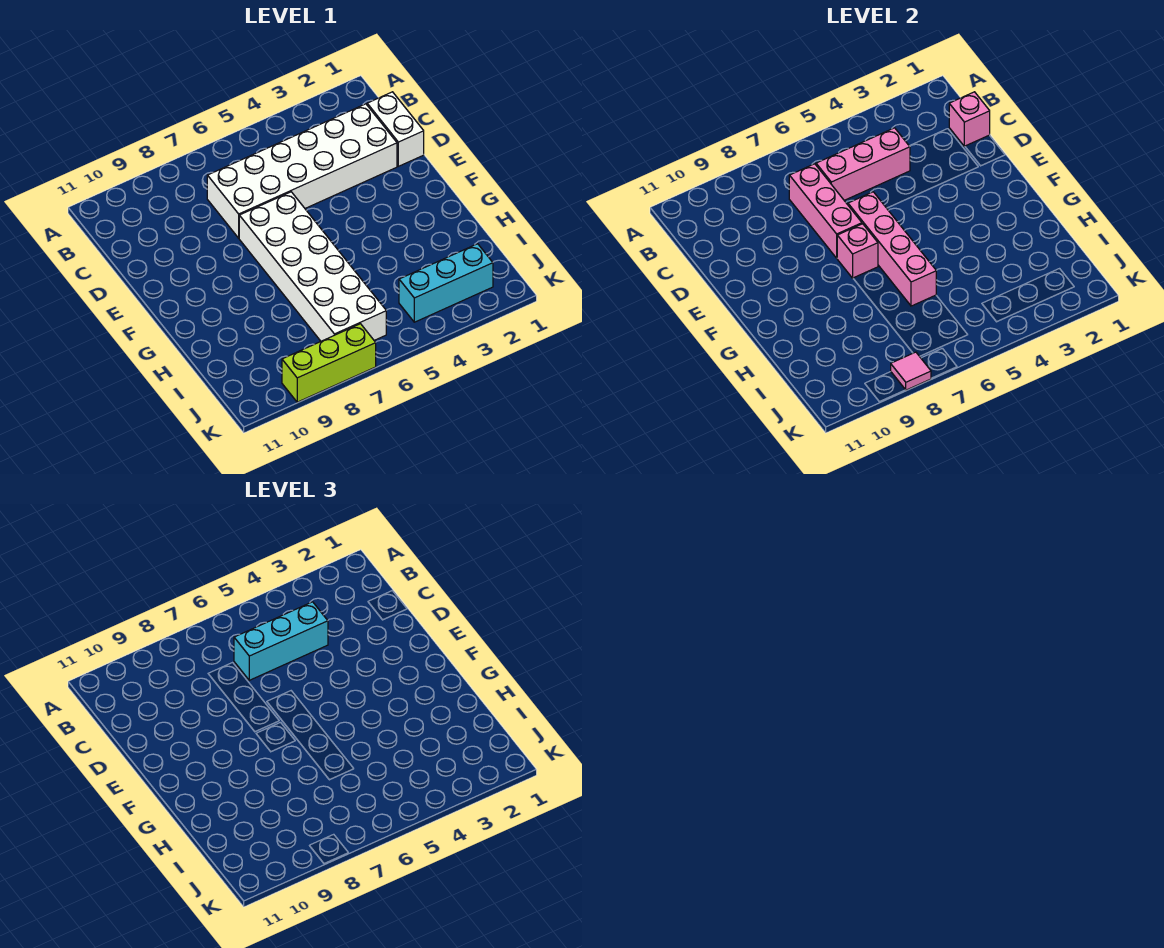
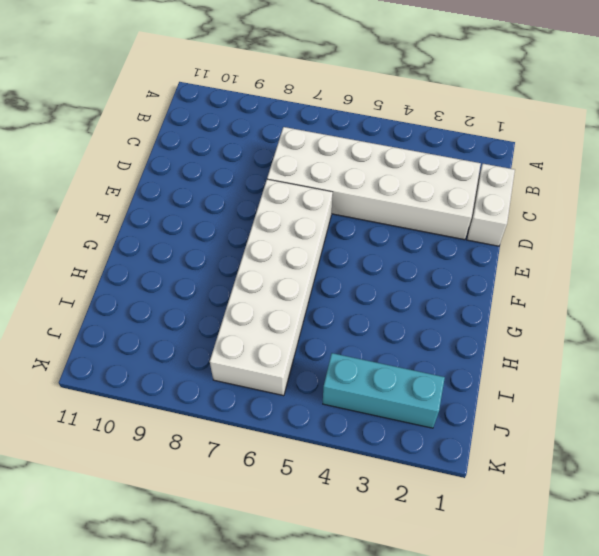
none -> lime 1x3 brick [282,324,376,402]
none -> pink 1x1 brick [949,92,990,146]
none -> pink 1x3 brick [816,128,910,200]

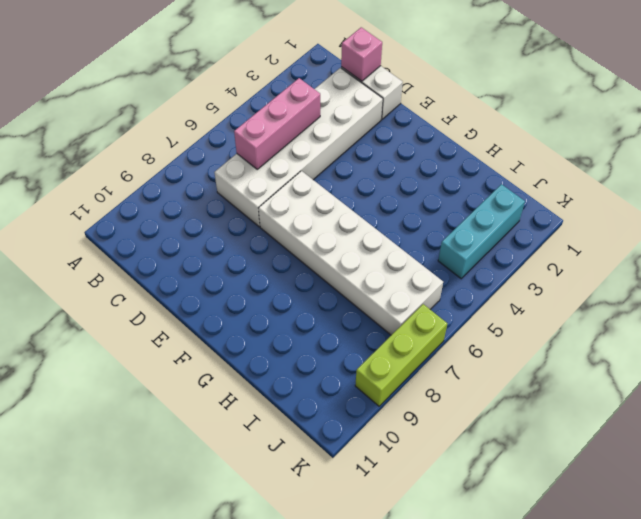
none -> pink 1x3 brick [789,164,862,258]
none -> pink 1x4 brick [848,192,936,306]
none -> pink 1x1 brick [837,224,878,278]

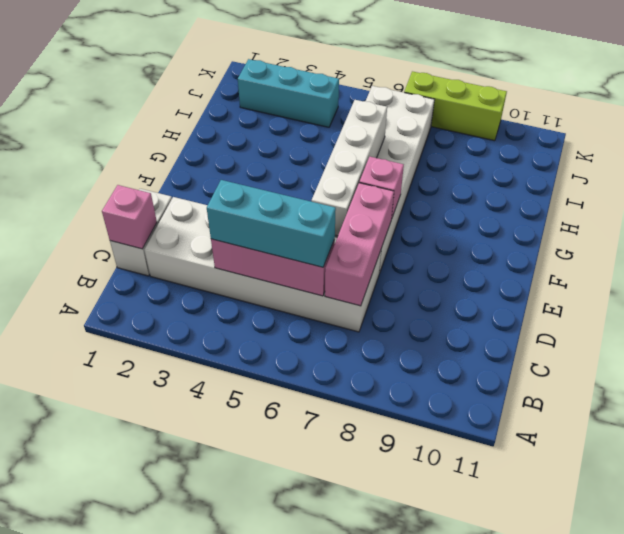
white 1x4 brick [311,100,387,236] -> pink 1x4 brick [848,192,936,306]
none -> pink 1x1 tile [891,352,931,390]

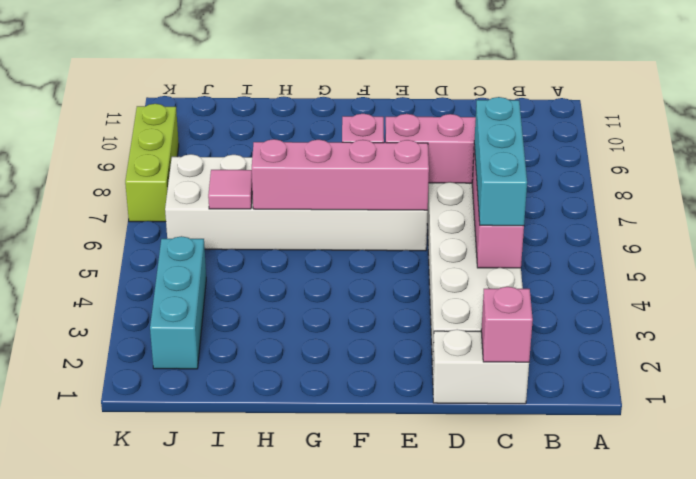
pink 1x1 tile [208,170,252,209] -> pink 1x1 tile moved to [891,352,931,390]

